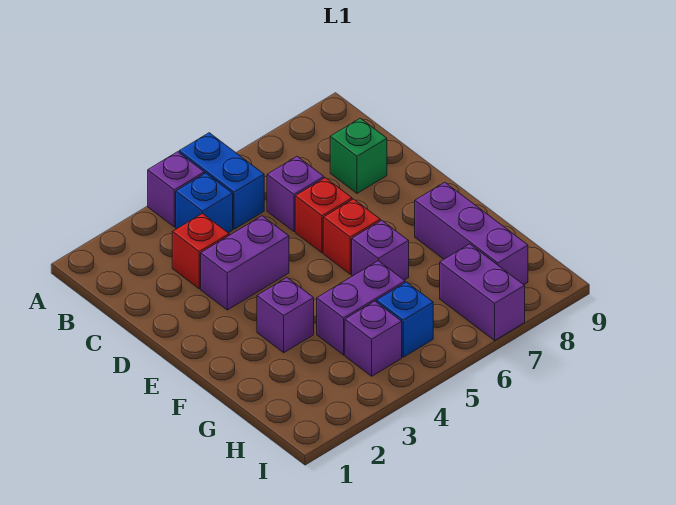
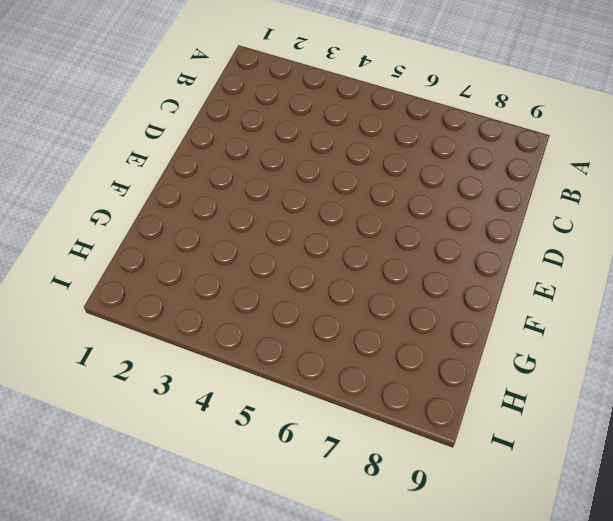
none -> purple 1x1 brick [148,152,204,227]
none -> blue 1x2 brick [179,133,264,229]
none -> blue 1x1 brick [176,173,233,233]

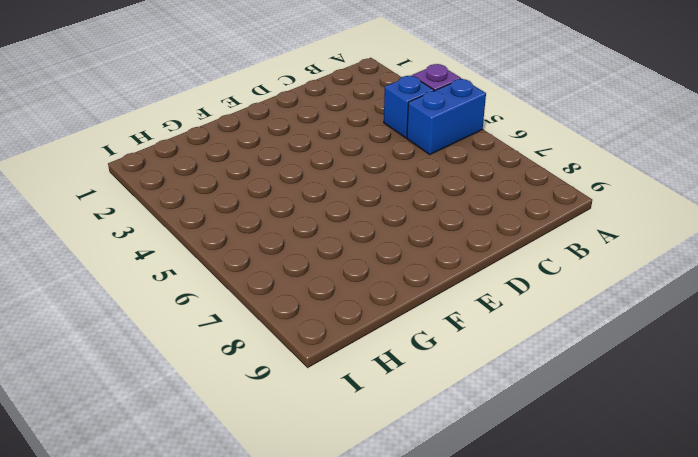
none -> red 1x1 brick [172,213,229,289]
none -> purple 1x1 brick [267,156,324,231]
none -> green 1x1 brick [330,118,387,193]

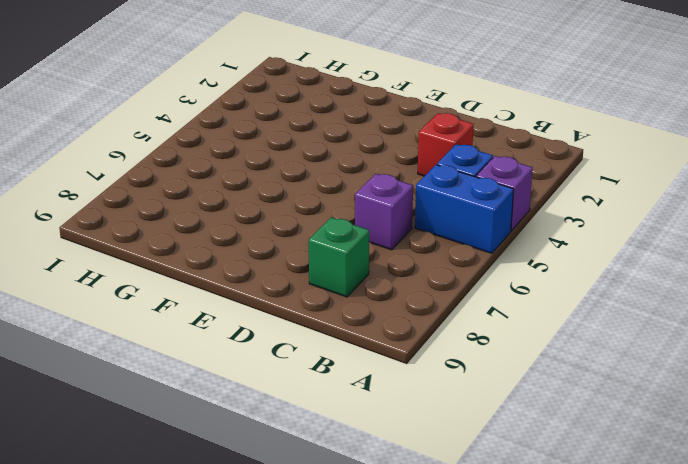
none -> purple 1x2 brick [201,216,289,310]
none -> red 1x1 brick [295,178,352,253]
none -> red 1x1 brick [323,199,380,274]

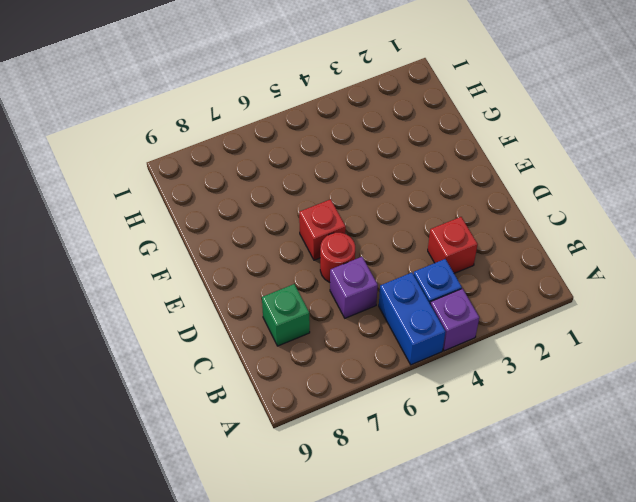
red 1x1 round brick [320,233,355,282] -> red 1x1 brick [295,178,352,253]
none -> purple 1x2 brick [201,216,289,310]
none -> purple 1x1 brick [257,278,314,353]
none -> purple 1x1 brick [352,220,409,280]

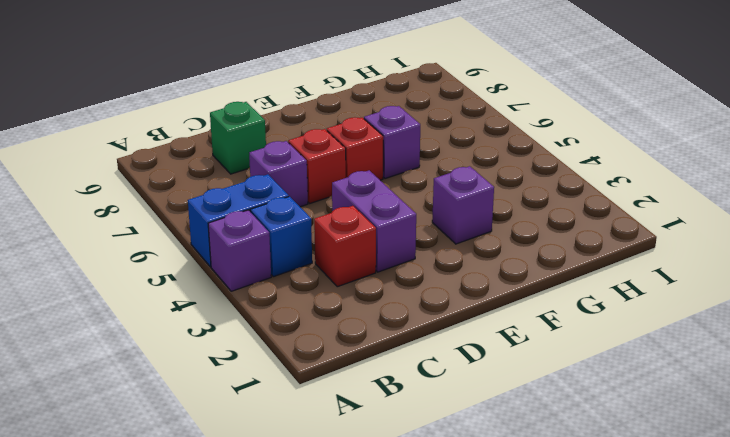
none -> purple 1x3 brick [415,182,528,285]
none -> purple 1x2 brick [317,261,405,355]
none -> purple 1x1 brick [345,301,402,376]

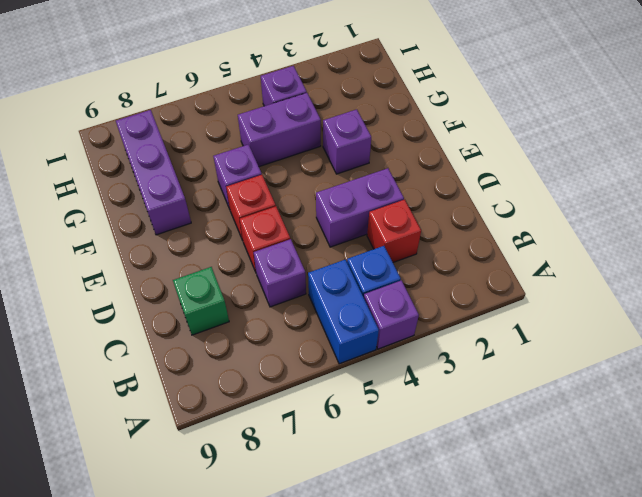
none -> blue 1x1 brick [376,282,433,357]
none -> purple 1x2 brick [440,244,525,340]

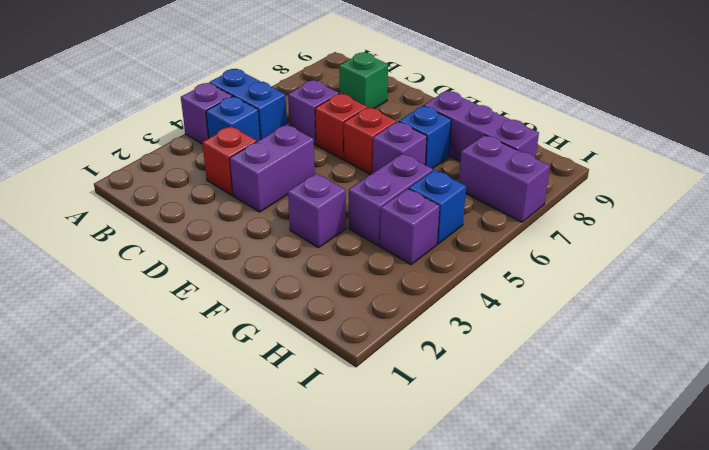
blue 1x1 brick [399,106,451,169] -> none

